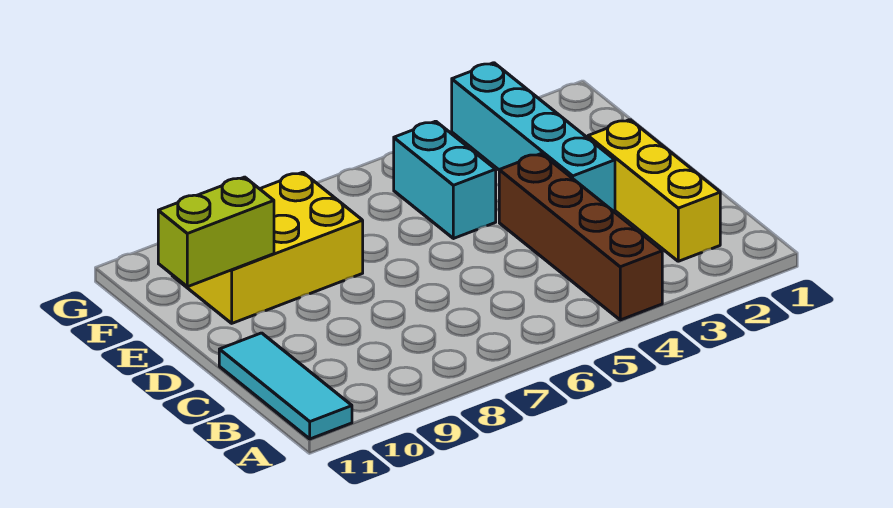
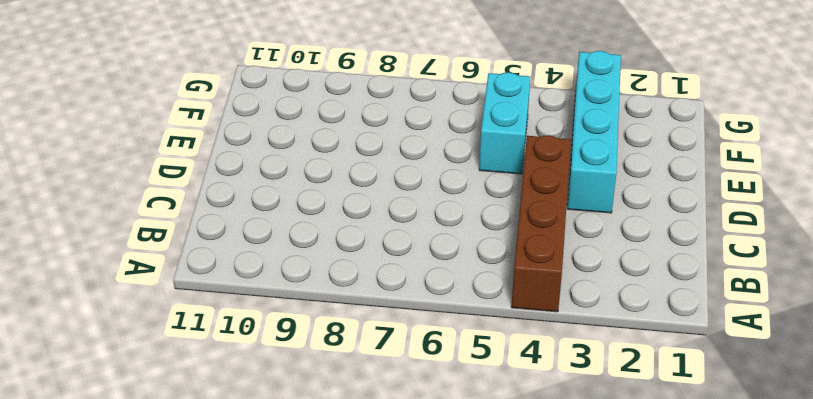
none -> cyan 1x3 tile [219,333,352,439]
none -> yellow 1x3 brick [588,120,720,261]

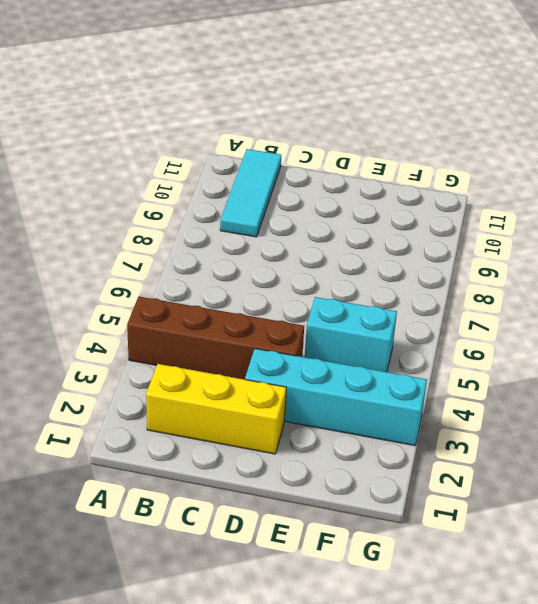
cyan 1x3 tile [220,149,281,237] -> cyan 1x3 tile turned to [219,333,352,439]
none -> yellow 2x3 brick [172,172,363,323]
none -> lime 1x2 brick [158,177,274,287]

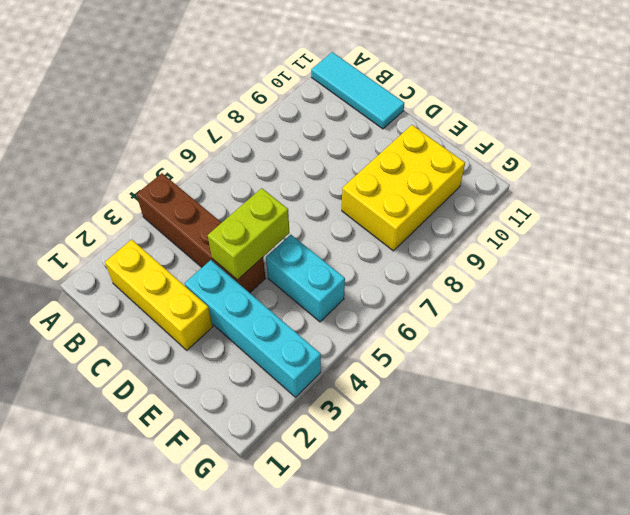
lime 1x2 brick [208,188,289,280] -> lime 1x2 brick moved to [158,177,274,287]

